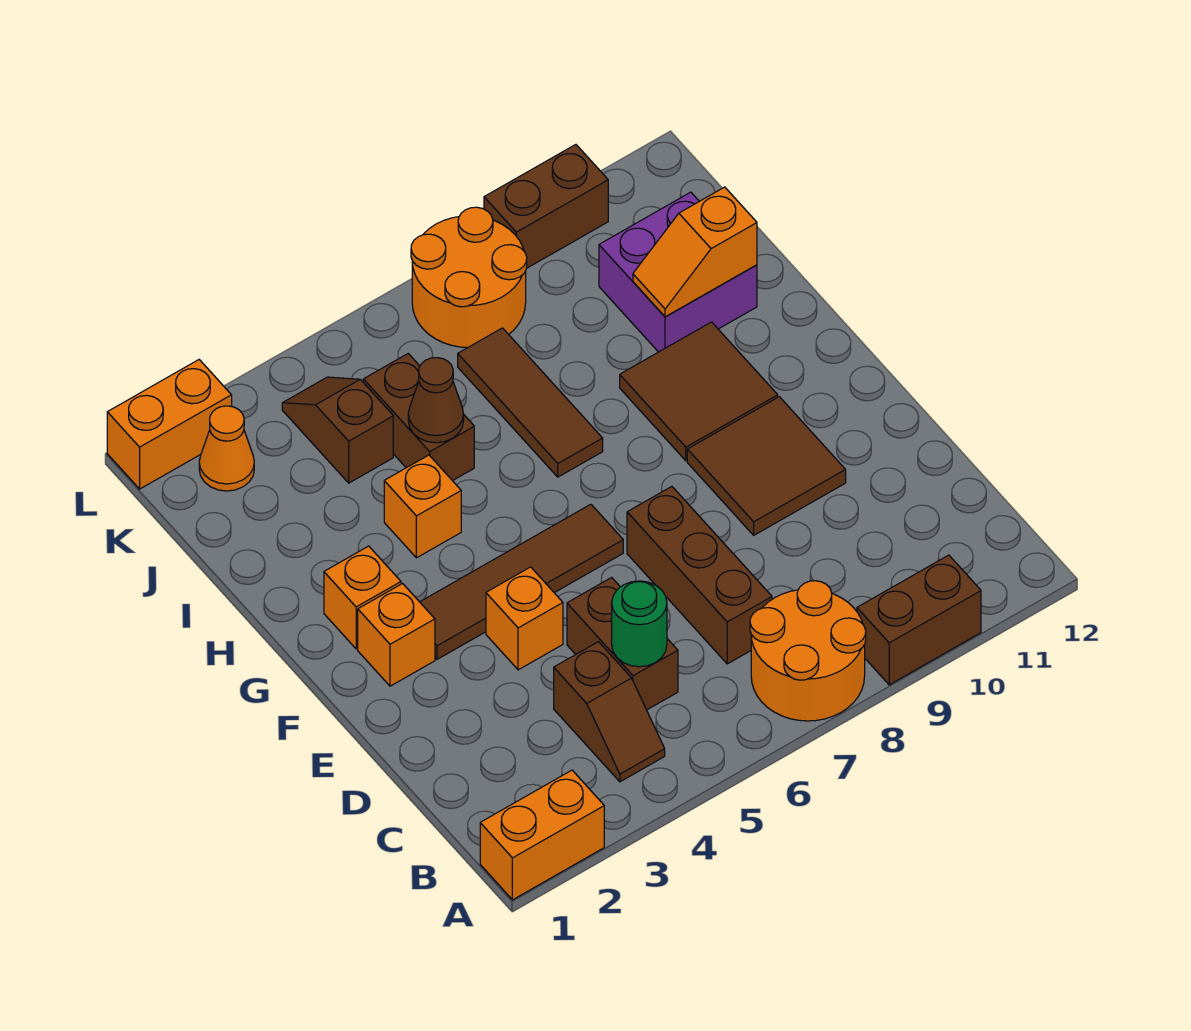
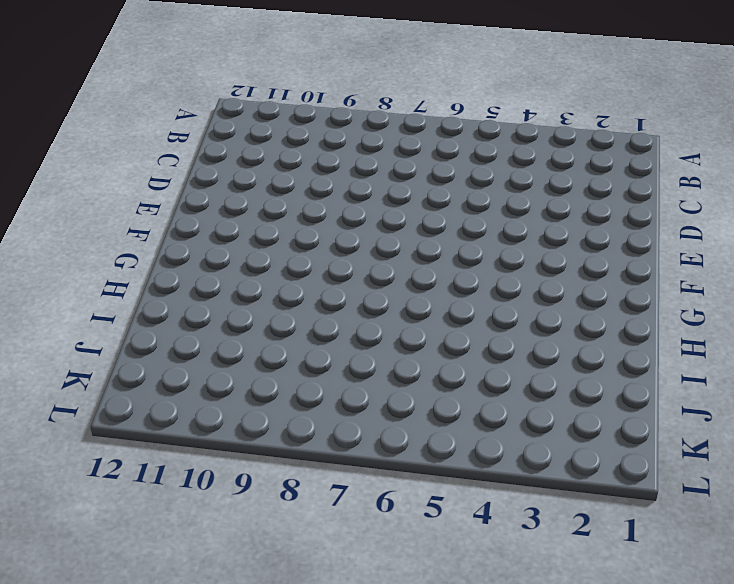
none -> orange 1x2 brick [480,770,604,900]
none -> orange 2x2 round brick [750,581,866,721]
none -> brown 1x2 brick [857,555,981,685]

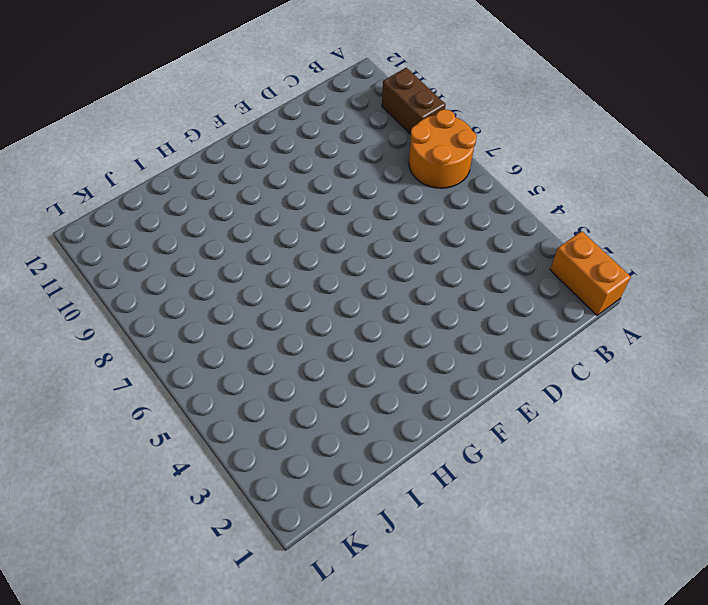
none -> brown 1x2 slope [554,642,665,782]
none -> brown 1x2 brick [567,577,678,710]
none -> brown 1x3 brick [627,487,772,664]

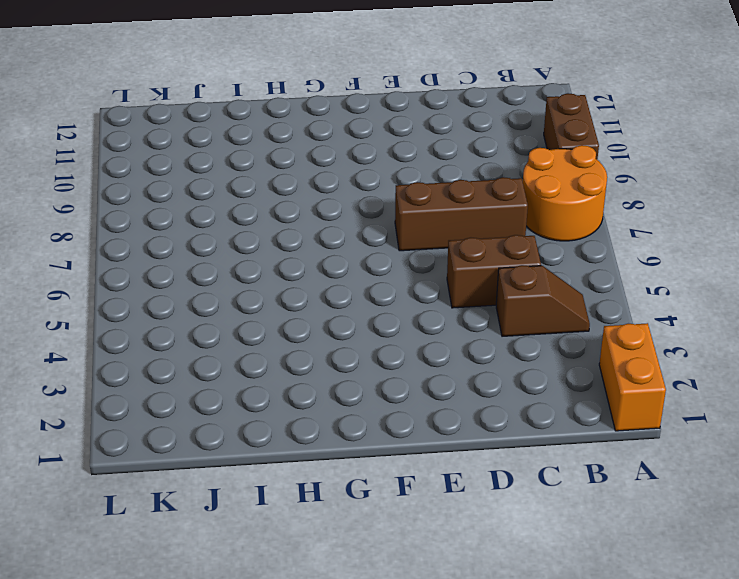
none -> orange 1x1 brick [486,567,563,670]
none -> brown 2x2 tile [687,397,846,535]
none -> orange 1x1 brick [358,584,435,686]

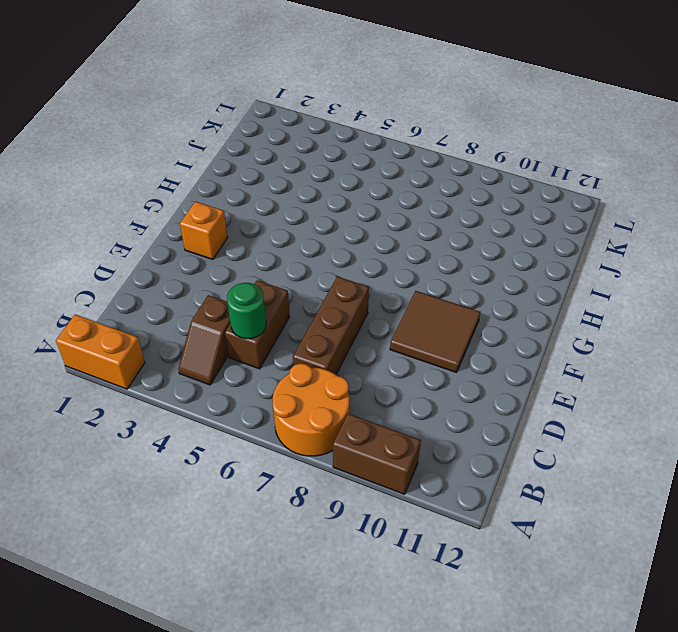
none -> orange 1x1 brick [486,567,563,670]
none -> brown 1x4 tile [420,504,623,659]
none -> orange 1x1 brick [324,546,401,649]

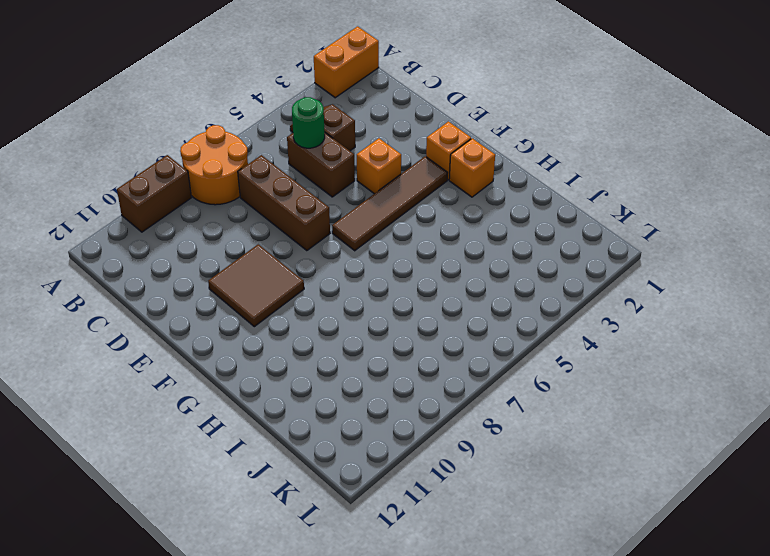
none -> brown 2x2 tile [620,322,778,461]
none -> orange 1x1 brick [384,455,461,558]
none -> brown 1x3 tile [458,328,603,477]

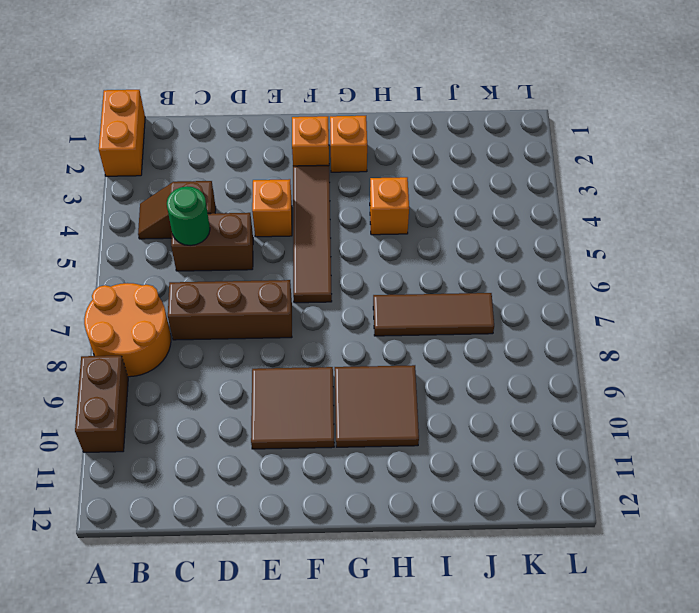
none -> brown 1x2 brick [363,354,474,481]
none -> purple 2x2 brick [599,192,757,352]
none -> brown 1x2 slope [282,377,393,483]

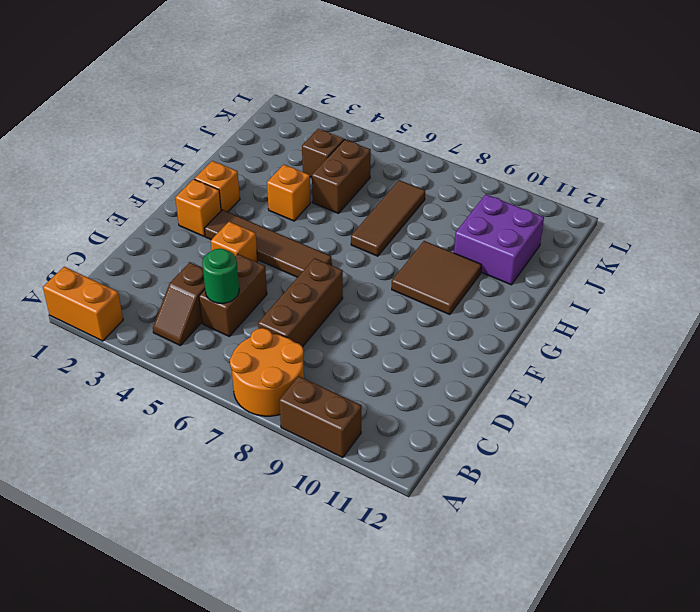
none -> brown 2x2 tile [687,397,846,535]
none -> orange 1x1 cone [199,406,254,491]
none -> orange 2x2 round brick [411,207,527,348]

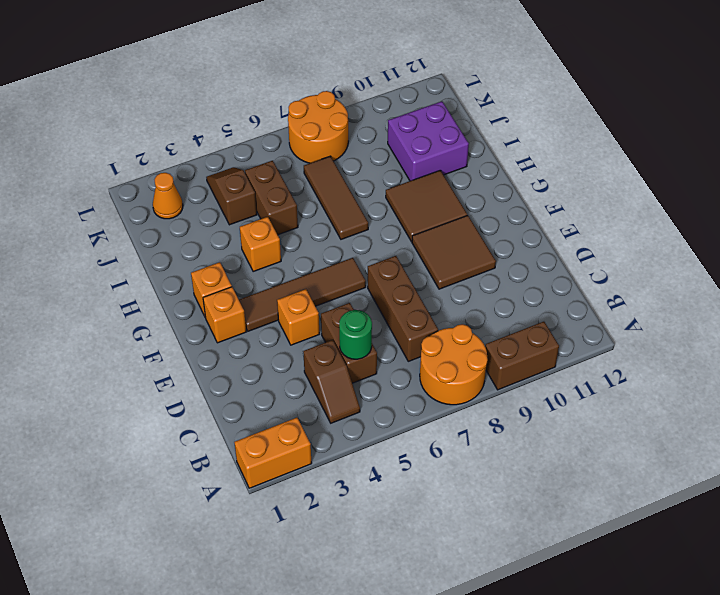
none -> orange 1x2 brick [107,360,232,489]
none -> brown 1x2 brick [484,145,608,268]
none -> brown 1x1 cone [408,358,464,443]

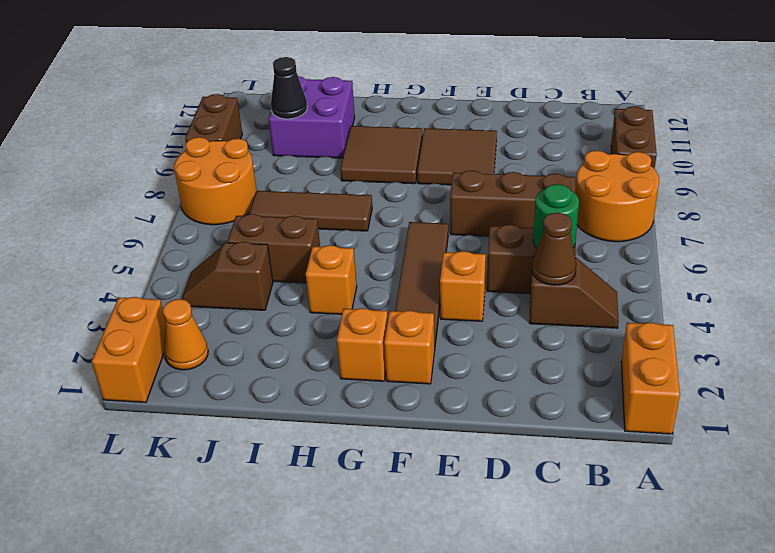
brown 1x1 cone [532,213,576,285] -> brown 1x1 cone moved to [408,358,464,443]
black 1x1 cone [271,57,307,119] -> none
none -> orange 1x2 slope [633,187,757,317]

